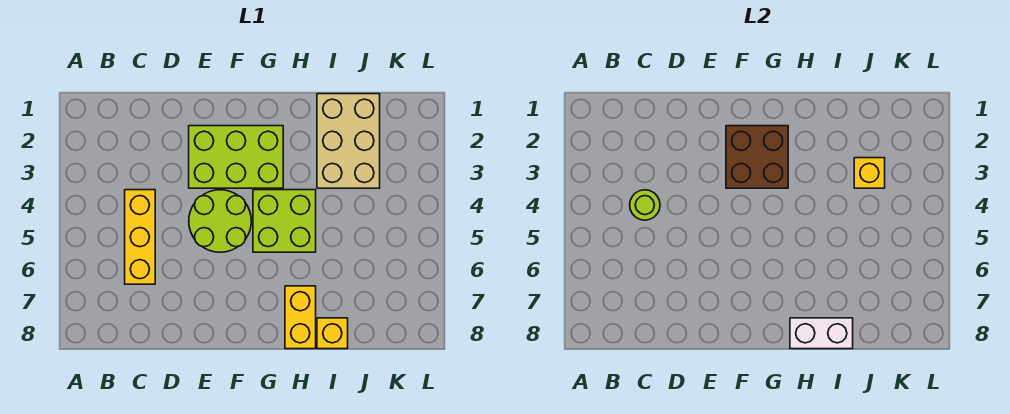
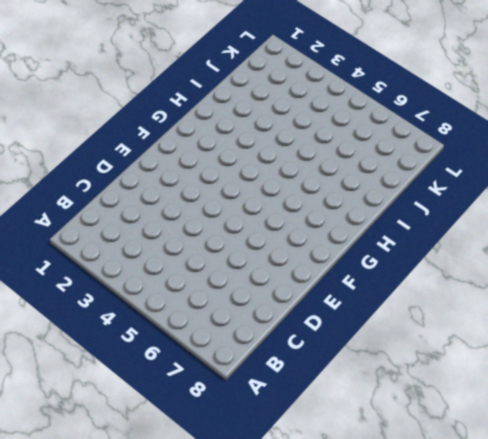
none -> yellow 1x3 brick [125,190,155,284]
none -> lime 2x3 brick [189,126,283,188]

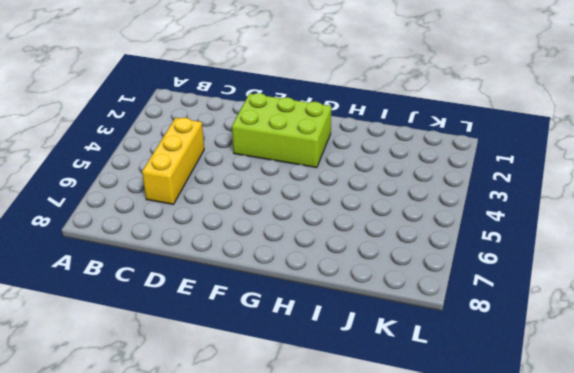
none -> lime 2x2 round brick [189,190,251,252]
none -> lime 2x2 brick [253,190,316,252]

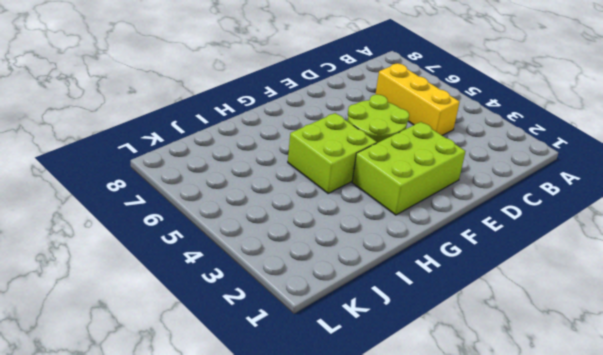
none -> yellow 1x2 brick [285,286,316,349]
none -> tan 2x3 brick [317,94,380,188]

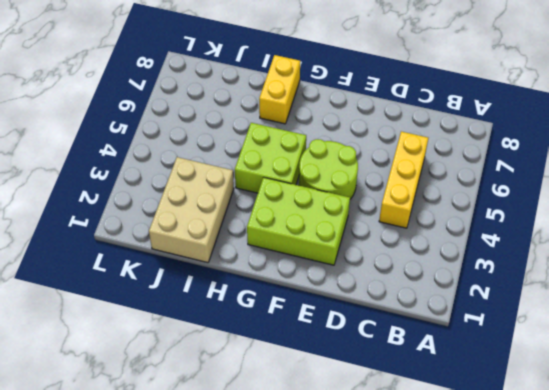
none -> yellow 1x1 brick [317,318,348,349]
none -> lime 1x1 round brick [630,190,660,220]

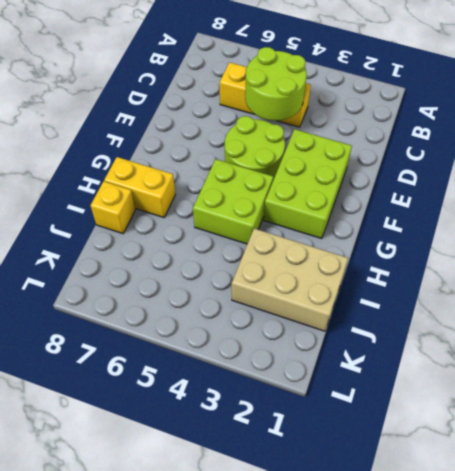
lime 2x2 round brick [245,47,307,121] -> lime 1x1 round brick [630,190,660,220]
none -> brown 2x2 brick [726,126,788,188]
none -> white 1x2 brick [790,318,853,349]

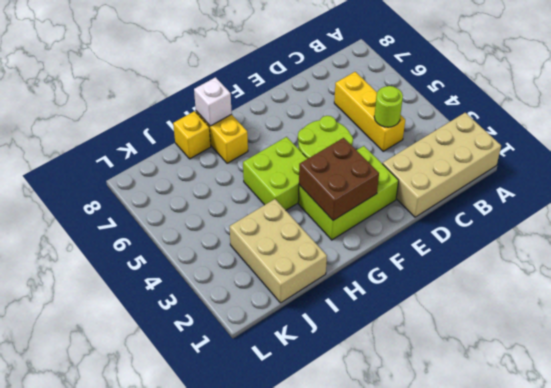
tan 2x4 brick [383,113,501,217] -> none
white 1x1 brick [194,77,232,126] -> white 1x2 brick [790,318,853,349]
none -> yellow 1x1 brick [854,158,885,188]

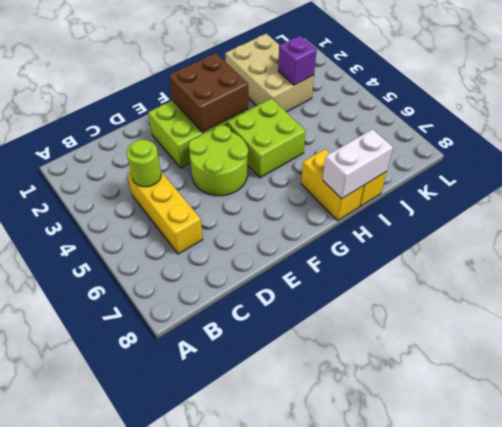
purple 1x1 brick [278,36,317,85] -> yellow 1x1 brick [854,158,885,188]

